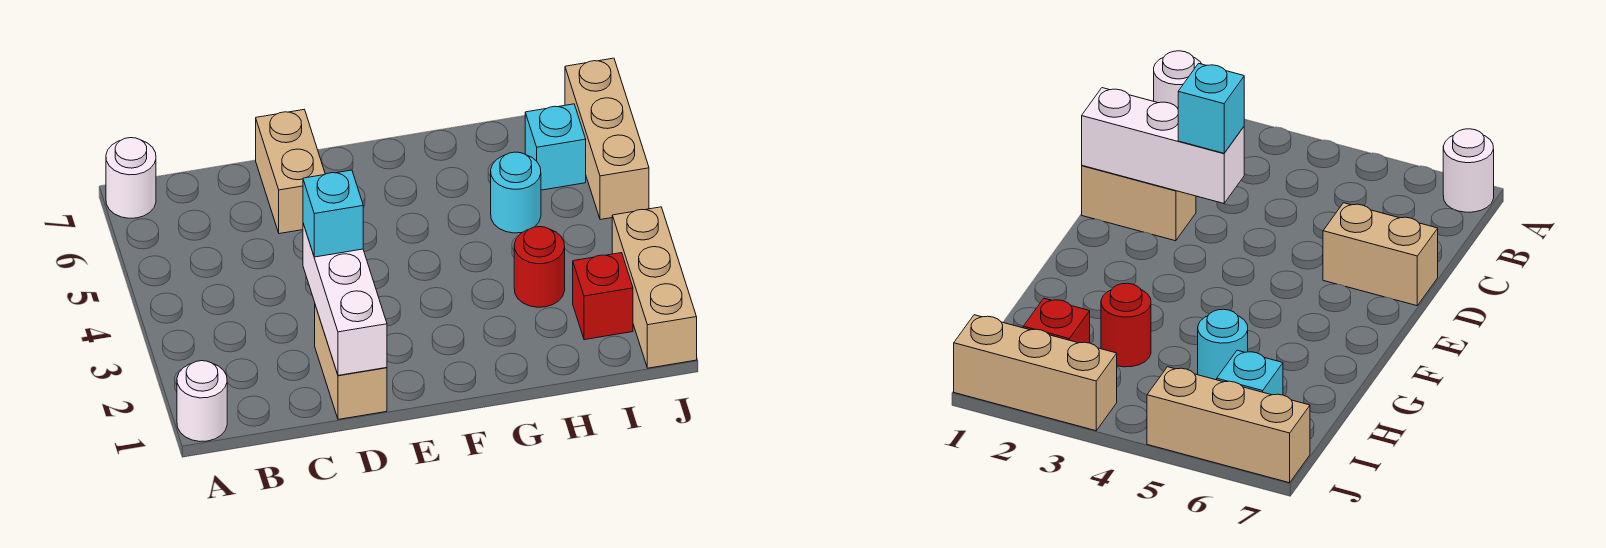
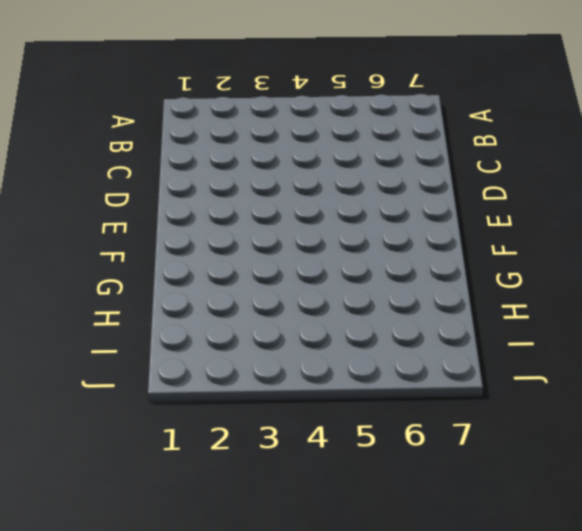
none -> white 1x1 round brick [177,361,227,441]
none -> white 1x1 round brick [106,138,156,218]
none -> tan 1x2 brick [315,305,387,419]

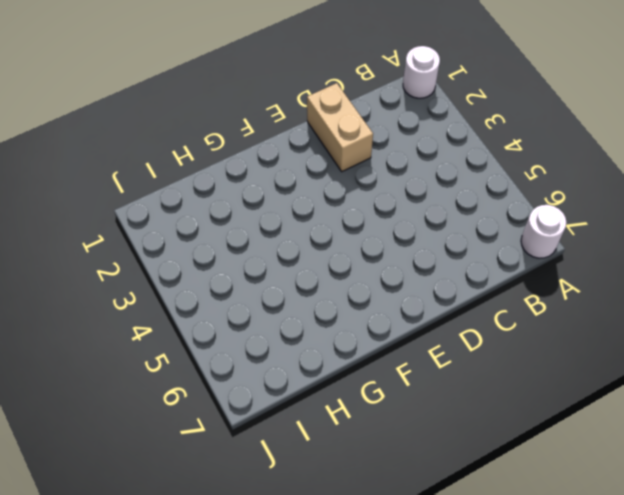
none -> tan 1x2 brick [256,110,325,234]
none -> red 1x1 round brick [514,227,565,307]
none -> cyan 1x1 round brick [491,152,541,233]

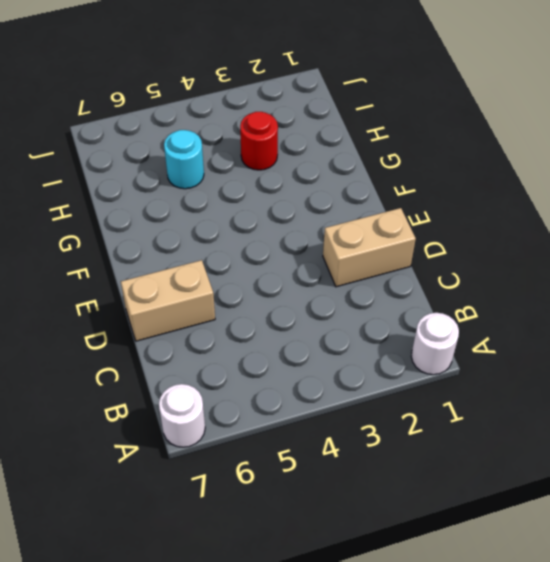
none -> red 1x1 brick [573,253,633,340]
none -> cyan 1x1 brick [525,104,586,190]
none -> tan 1x3 brick [612,207,697,368]

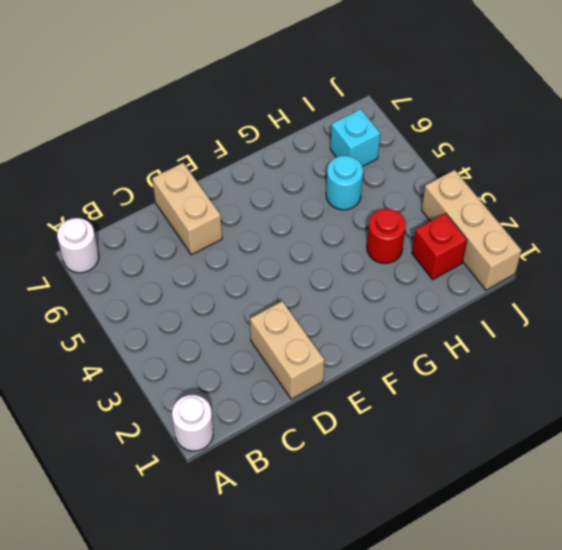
none -> tan 1x3 brick [565,58,649,220]
none -> white 1x3 brick [303,224,387,375]
none -> cyan 1x1 brick [303,170,363,257]

